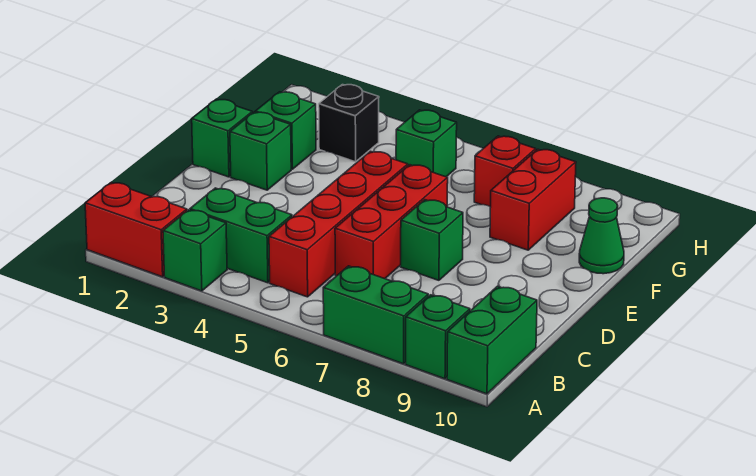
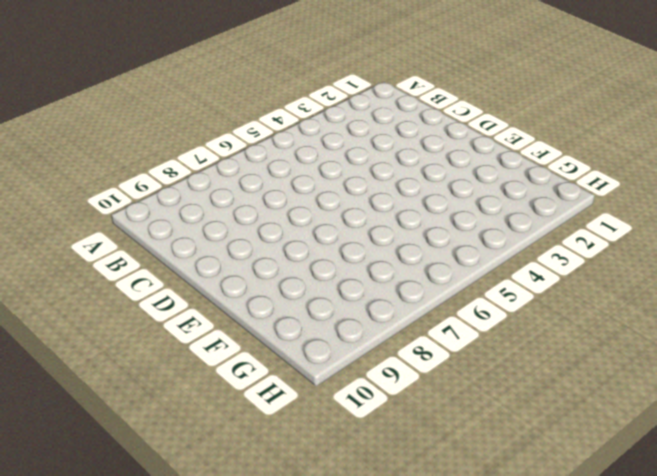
none -> red 1x2 brick [85,182,187,277]
none -> green 1x1 brick [163,210,227,291]
none -> green 1x2 brick [323,266,428,364]

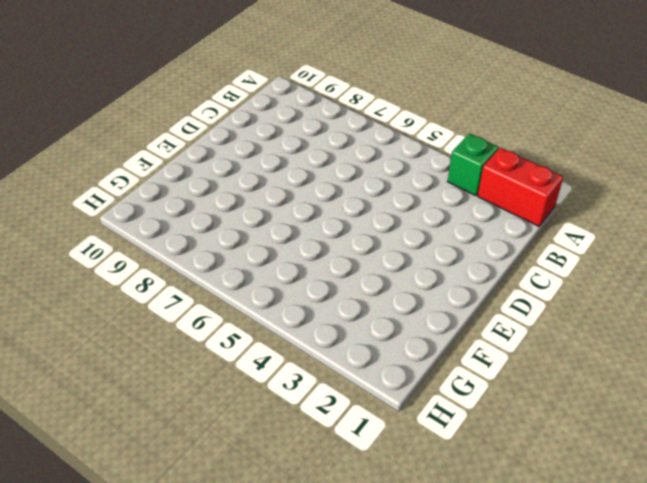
none -> green 1x2 brick [323,266,428,364]
none -> green 1x1 brick [406,295,470,379]
none -> green 1x2 brick [447,286,537,394]

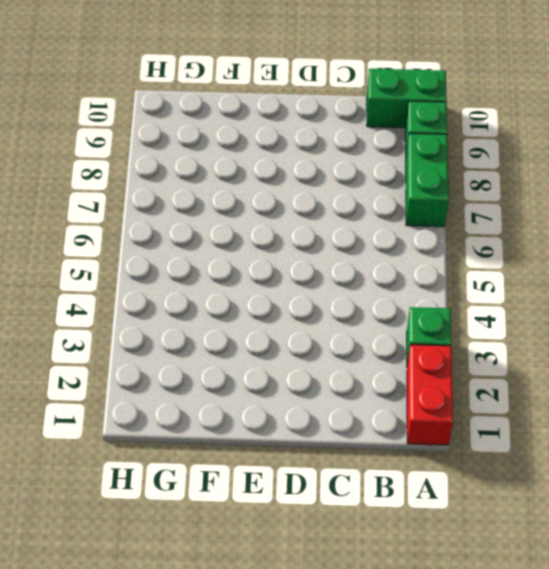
none -> green 1x2 brick [190,188,292,283]
none -> red 1x4 brick [269,151,408,297]
none -> red 1x3 brick [335,165,448,279]

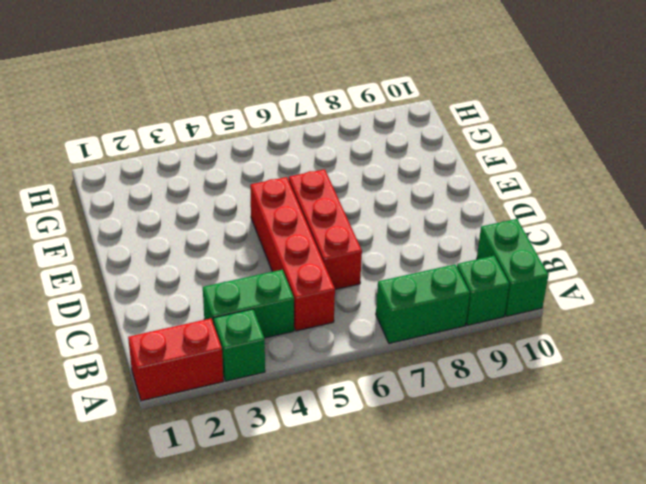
none -> green 1x1 brick [401,200,463,280]
none -> green 1x1 brick [192,99,252,177]
none -> green 1x1 brick [230,112,291,190]

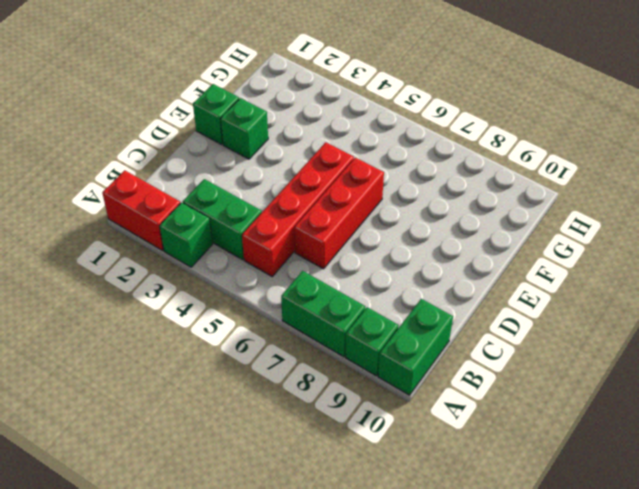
none -> green 1x1 brick [401,200,463,280]
none -> green 1x1 brick [255,92,316,169]
none -> red 1x2 brick [490,149,576,250]

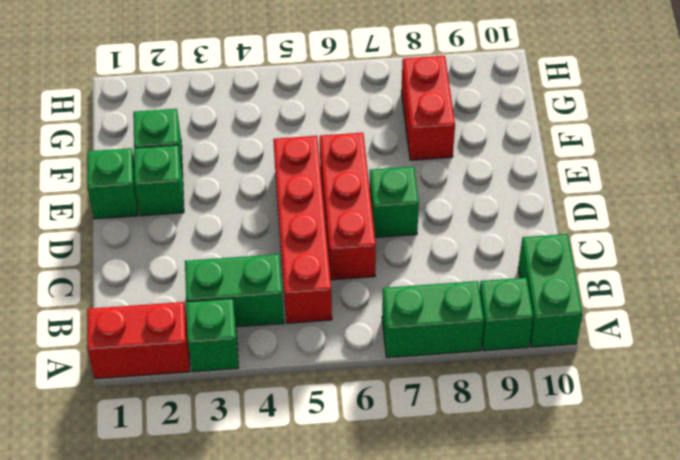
none -> green 1x1 cone [579,198,624,274]
none -> black 1x1 brick [319,85,379,162]
none -> green 1x1 brick [396,110,457,177]

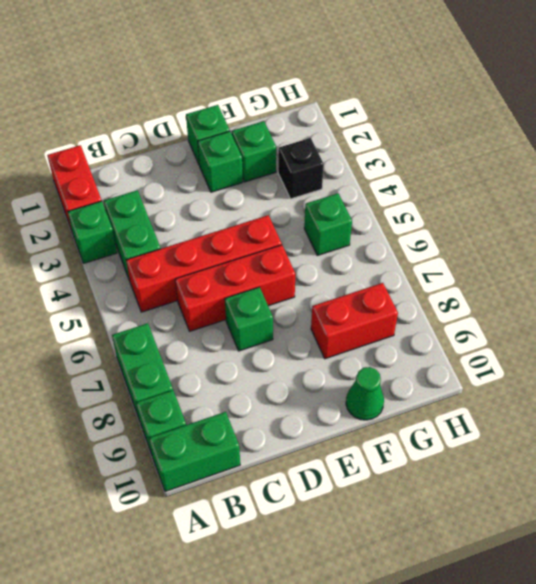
none -> red 1x1 brick [474,136,536,207]

